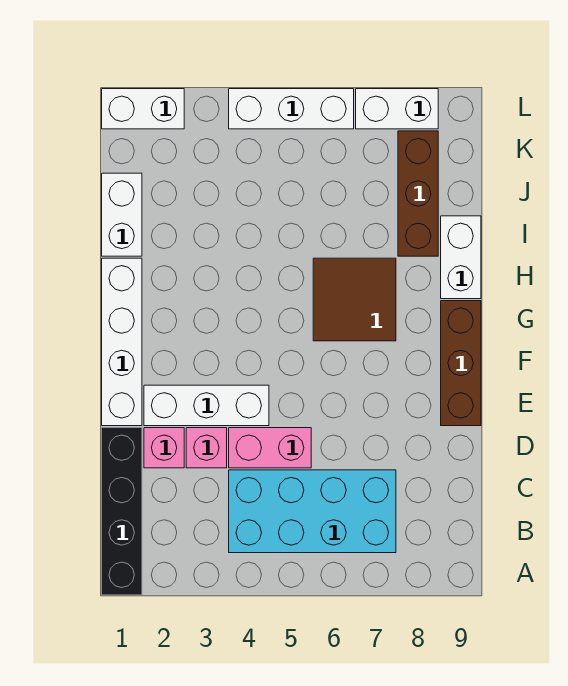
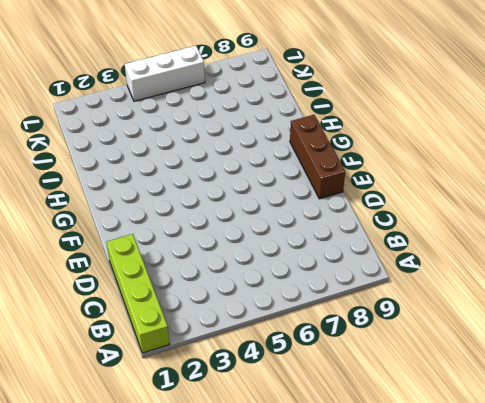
lime 1x4 brick [107,234,169,353] -> black 1x4 brick [102,428,142,595]
none -> cyan 2x4 brick [229,470,396,553]
none -> pink 1x1 brick [144,428,184,468]
none -> pink 1x1 brick [186,428,227,468]

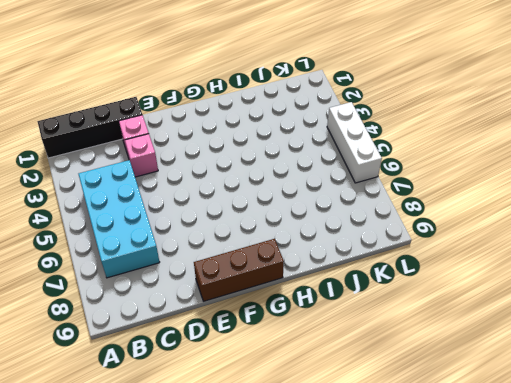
none -> pink 1x2 brick [229,428,311,468]
none -> white 1x4 brick [102,258,142,426]
none -> white 1x3 brick [144,385,269,426]

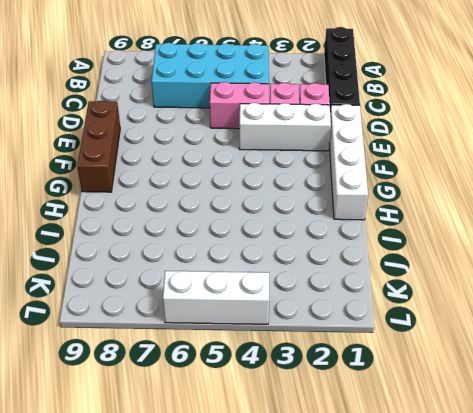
none -> brown 2x2 tile [313,258,396,341]
none -> white 1x2 brick [441,216,481,299]
none -> white 1x2 brick [102,173,142,256]

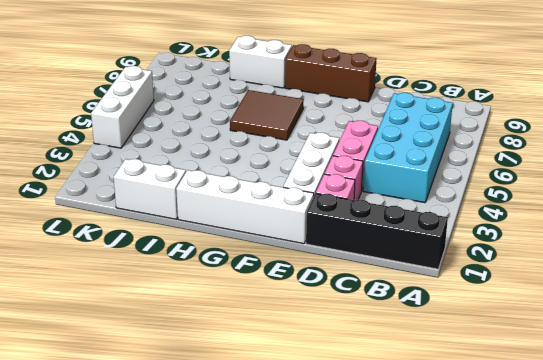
none -> brown 1x3 brick [398,131,438,256]
none -> white 1x2 brick [102,89,184,129]
none -> white 1x2 brick [356,89,438,129]

